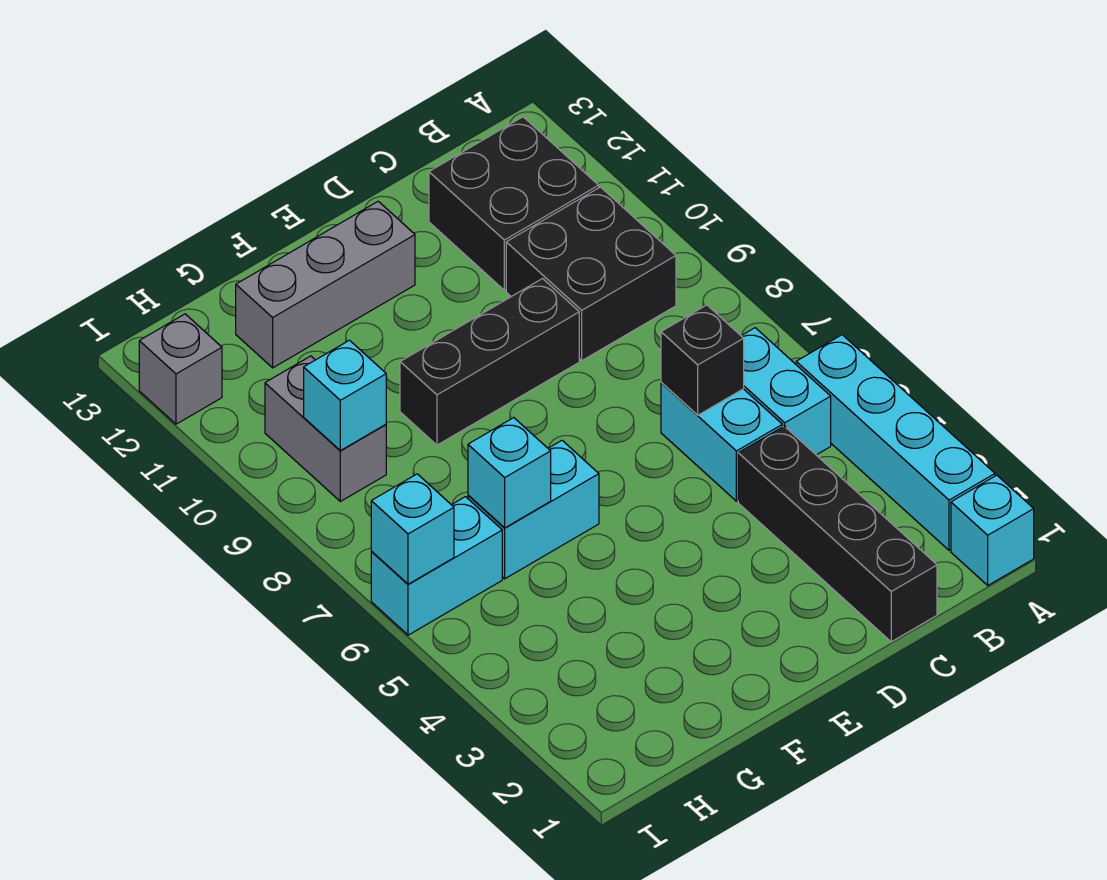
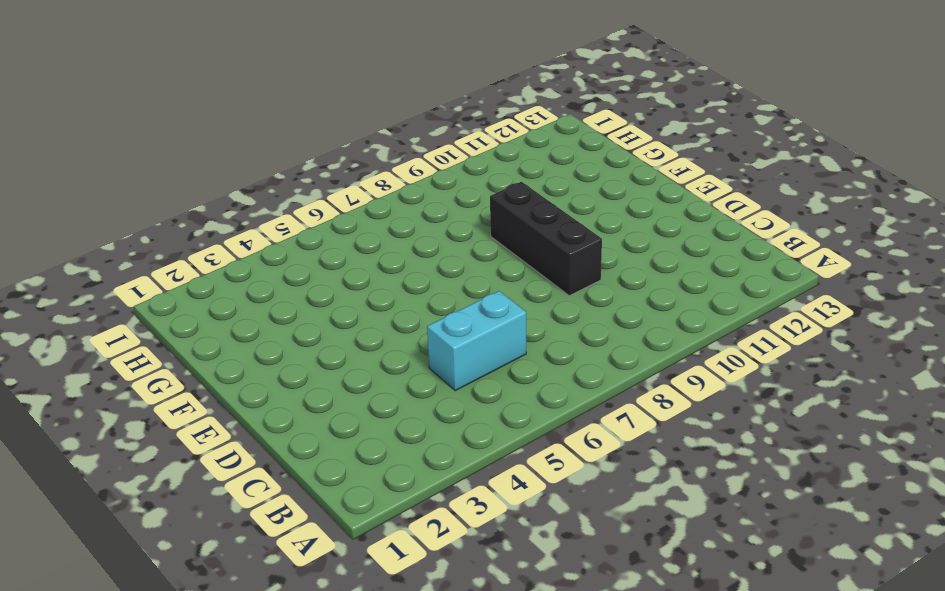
none -> cyan 1x1 brick [951,475,1034,585]
none -> cyan 1x4 brick [796,335,995,550]
none -> cyan 1x2 brick [742,328,831,455]

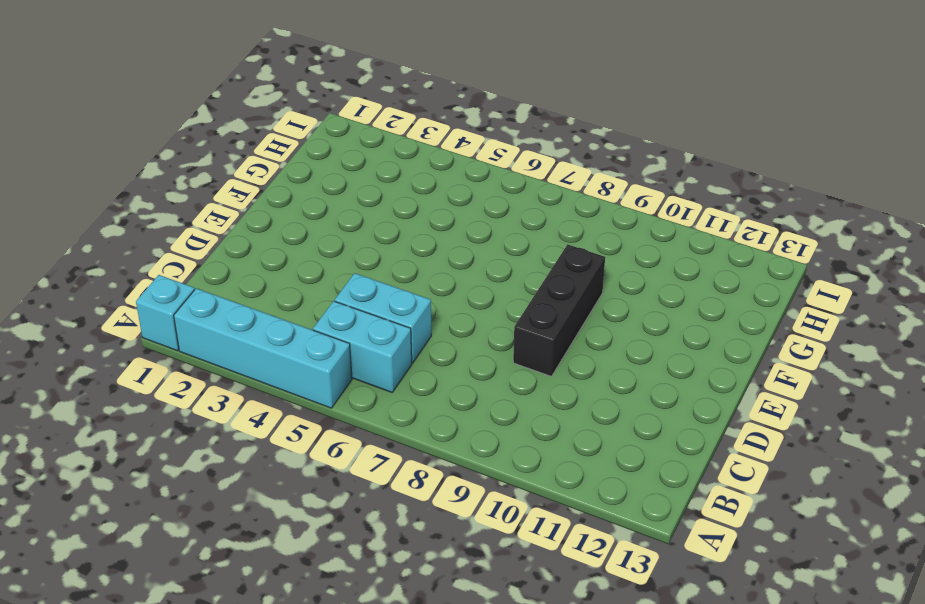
none -> black 2x2 brick [506,187,676,361]
none -> black 2x2 brick [429,117,599,290]
none -> black 1x4 brick [738,426,937,642]

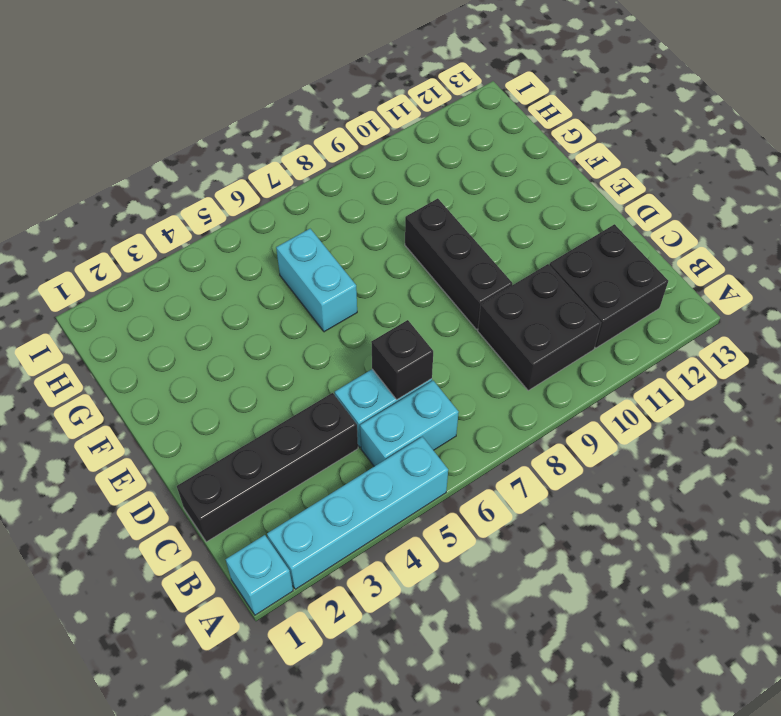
none -> grey 1x3 brick [236,201,415,368]
none -> cyan 1x2 brick [371,497,502,635]
none -> grey 1x2 brick [265,356,386,501]

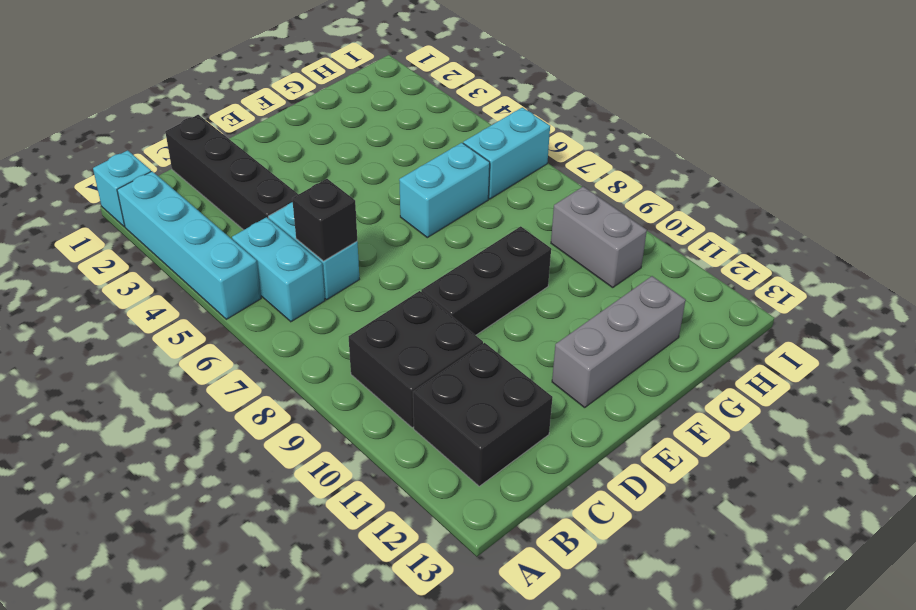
none -> grey 1x1 brick [139,314,222,424]
none -> cyan 1x1 brick [468,418,551,528]
none -> cyan 1x1 brick [304,340,386,451]

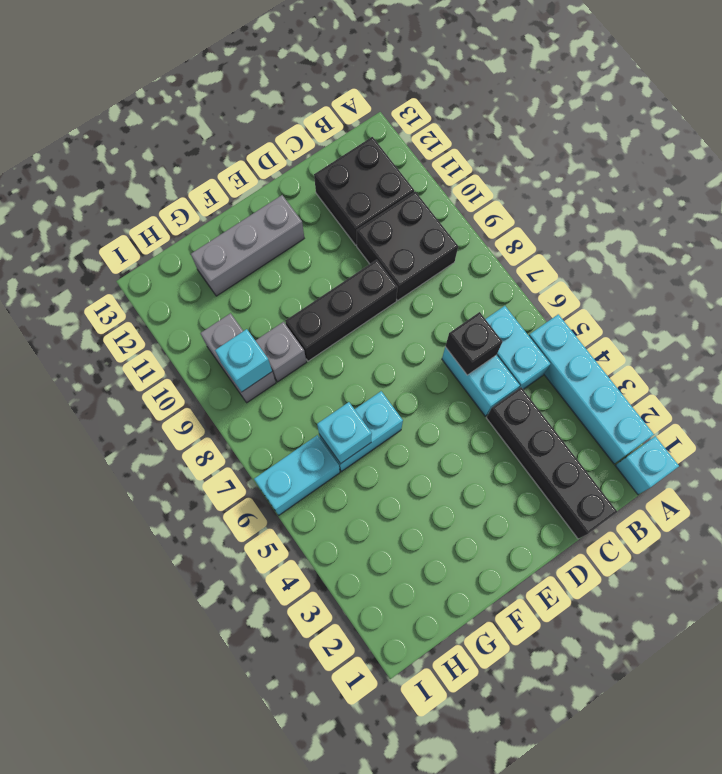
grey 1x1 brick [255,322,306,382] -> grey 1x1 brick moved to [139,314,222,424]
none -> cyan 1x1 brick [371,474,454,584]

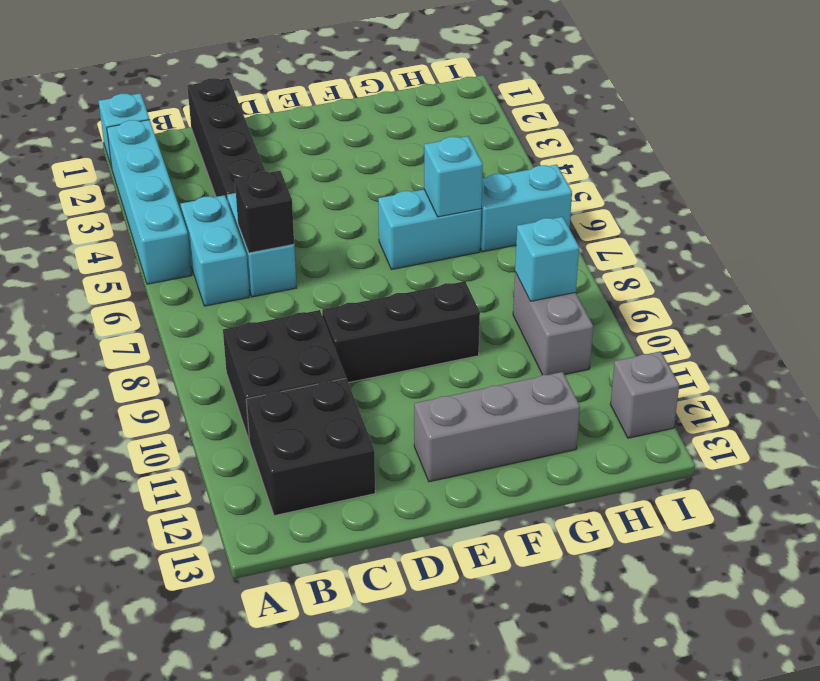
none -> cyan 1x1 brick [371,474,454,584]

